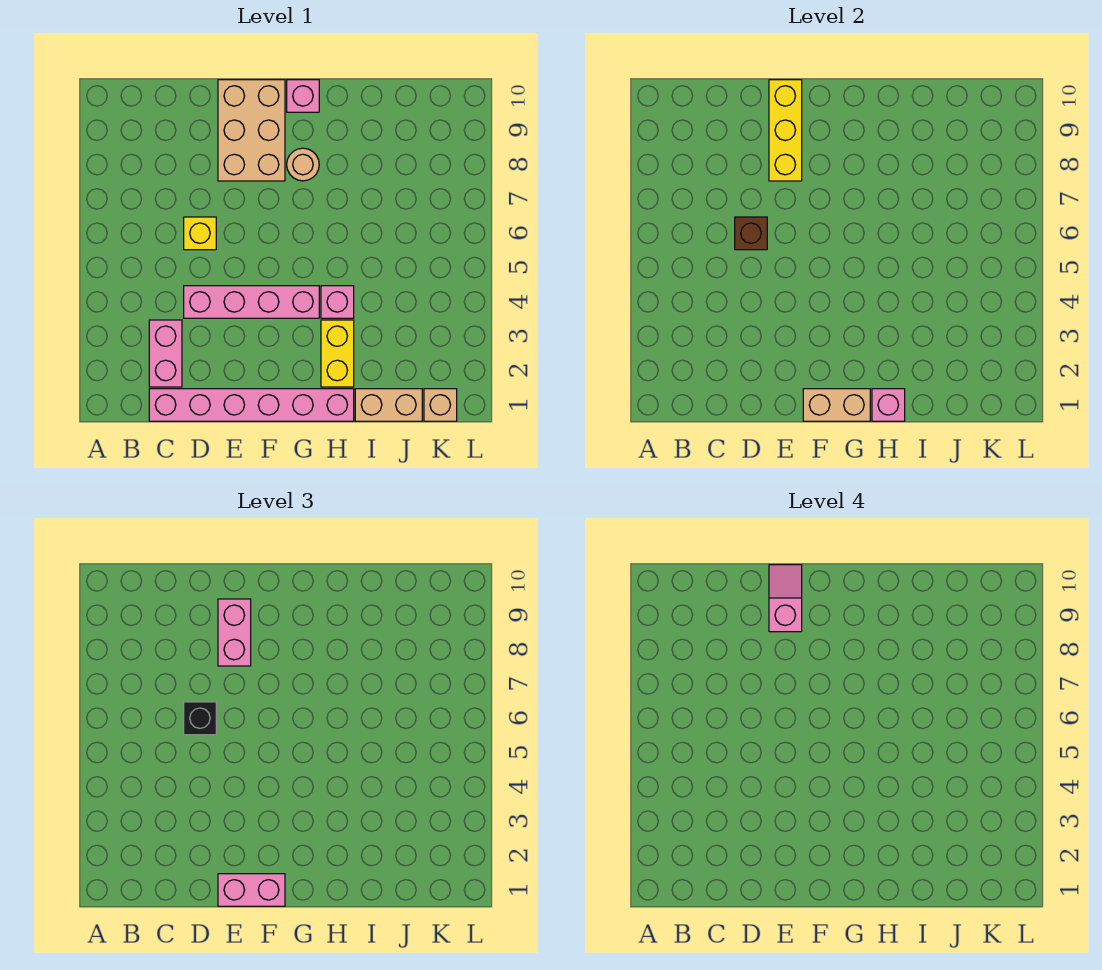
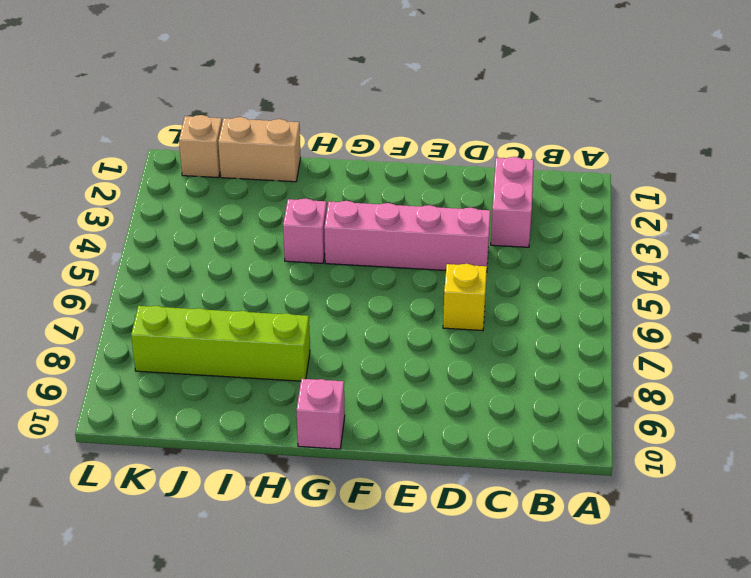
lime 1x4 brick [131,306,310,381] -> none
none -> pink 1x6 brick [149,389,354,421]
none -> tan 2x3 brick [218,80,285,181]
none -> tan 1x1 round brick [287,148,319,181]

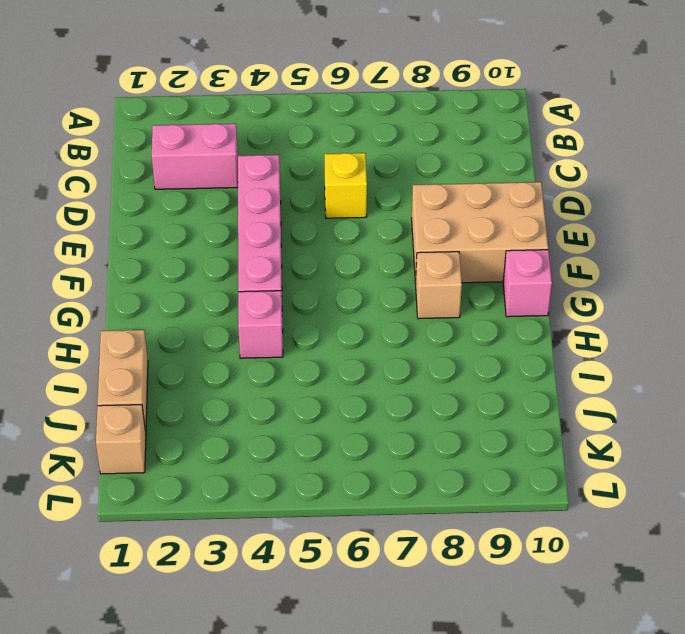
tan 1x1 brick [416,252,462,319] -> tan 1x1 round brick [287,148,319,181]
none -> pink 1x6 brick [149,389,354,421]
none -> yellow 1x2 brick [321,320,354,387]
none -> brown 1x1 brick [735,217,767,250]

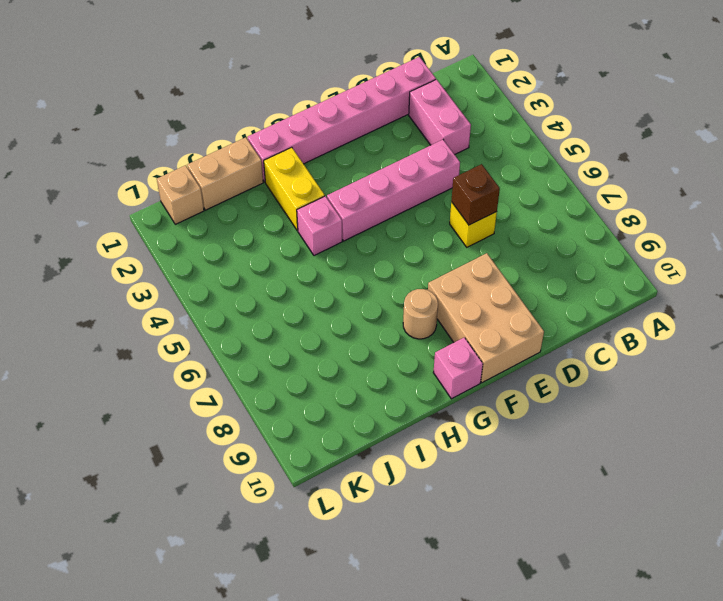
none -> yellow 1x3 brick [769,80,802,181]
none -> tan 1x2 brick [803,389,870,421]
none -> pink 1x1 brick [872,389,905,421]

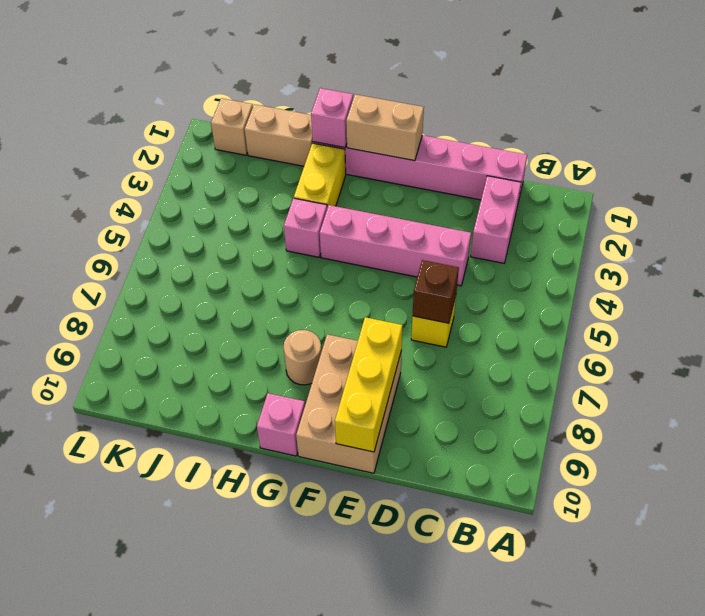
none -> black 1x1 brick [184,702,216,735]
none -> pink 1x2 brick [218,874,285,906]
none -> pink 1x2 brick [218,599,251,666]

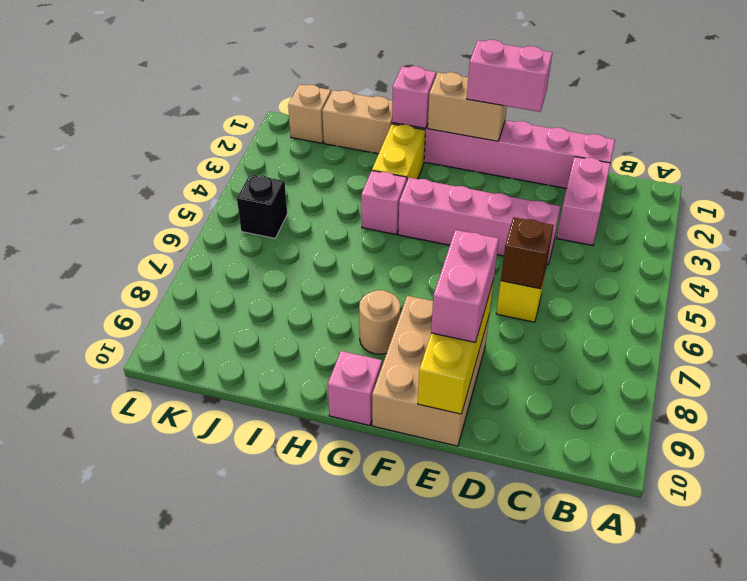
black 1x1 brick [237,174,287,238] -> black 1x1 brick moved to [184,702,216,735]
none -> pink 1x2 slope [769,565,802,632]

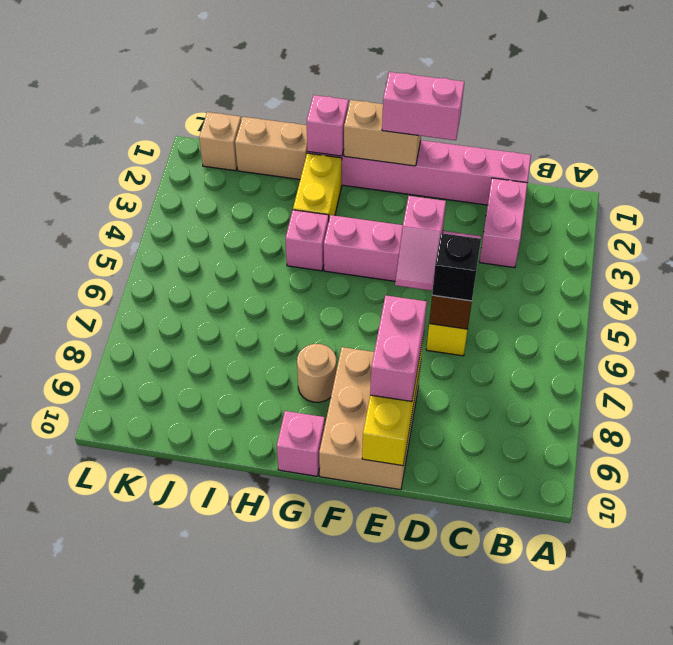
pink 1x2 slope [395,196,446,291] -> pink 1x2 slope moved to [769,565,802,632]

